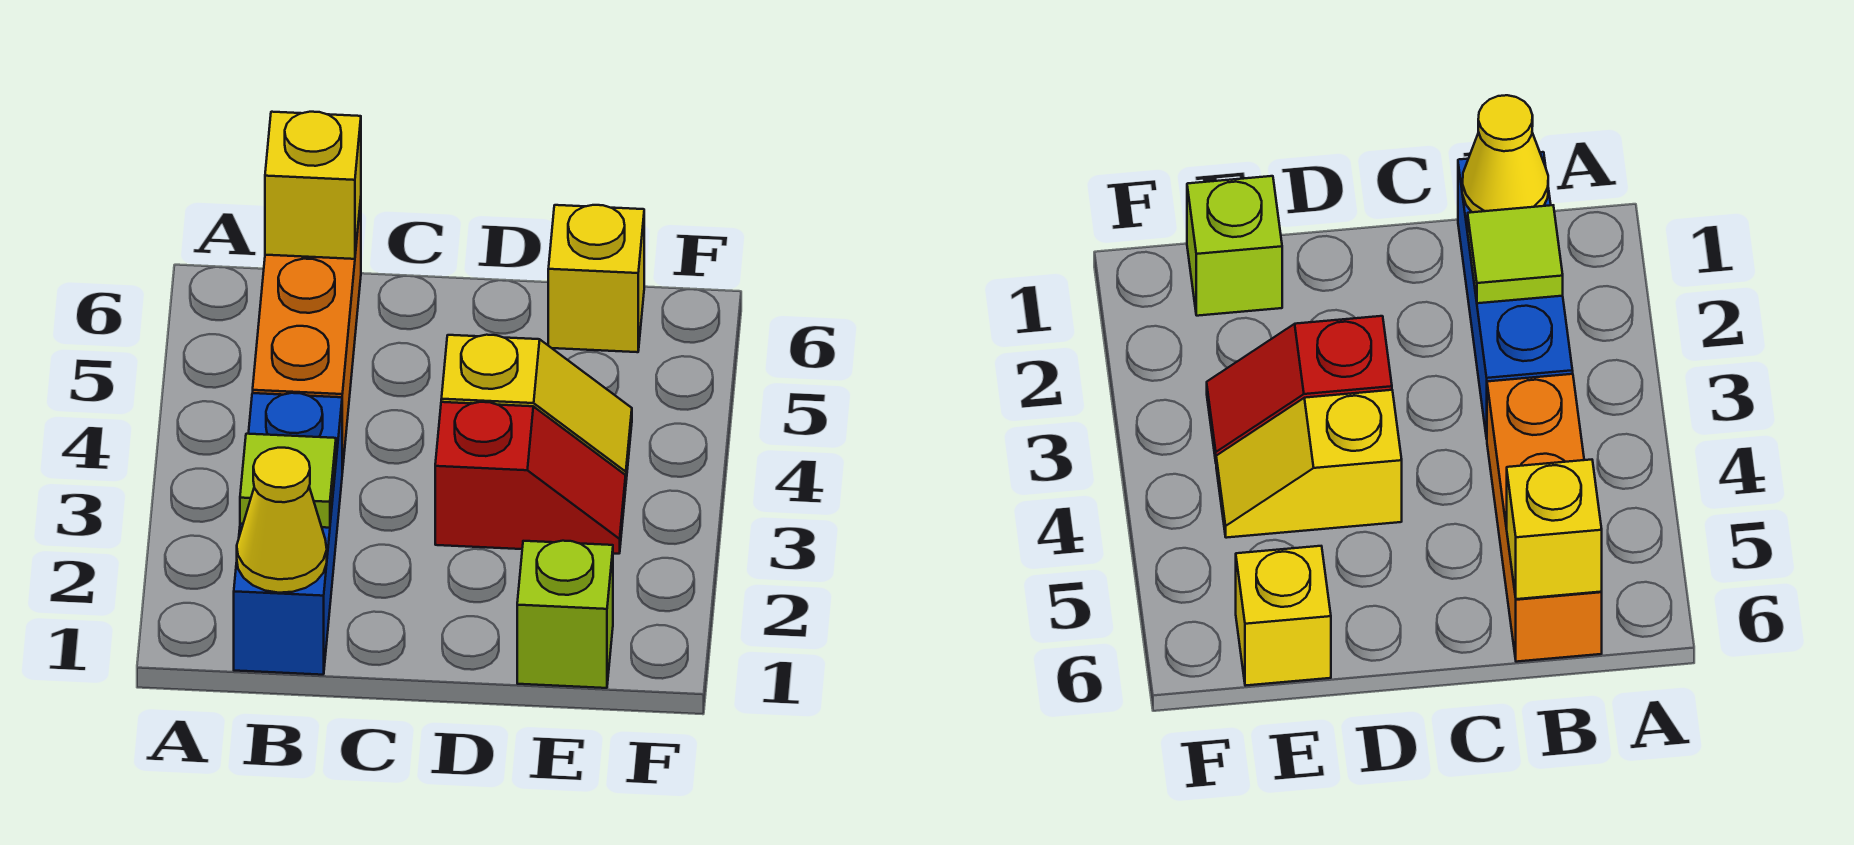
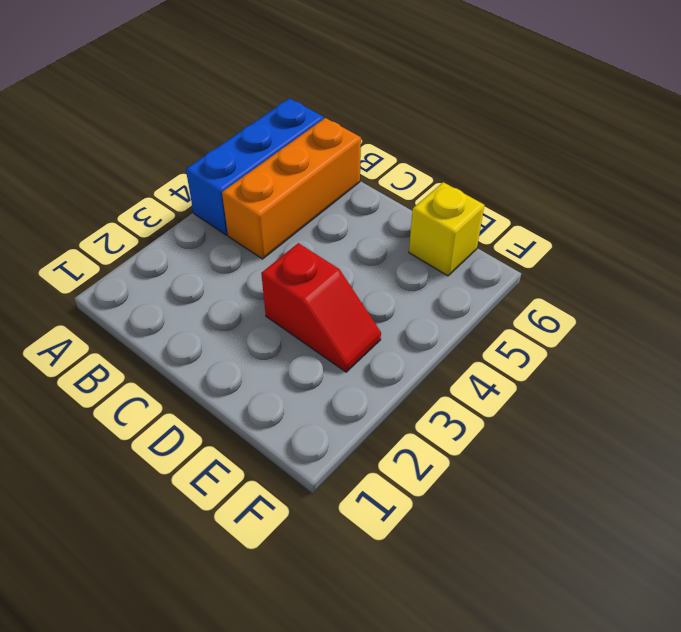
blue 1x3 brick [186,98,324,235] -> blue 1x3 brick moved to [234,393,342,675]
none -> yellow 1x2 slope [441,335,632,480]
none -> lime 1x1 brick [517,541,613,688]

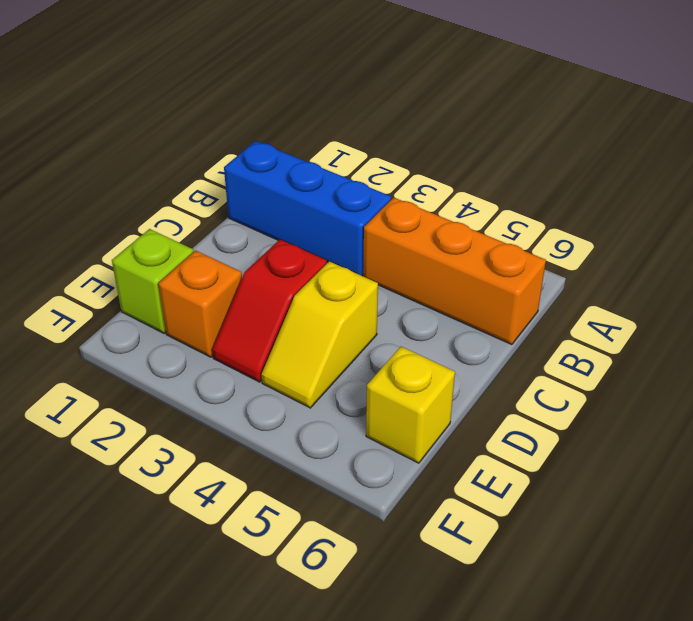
orange 1x1 brick [159,251,242,357] -> none
none -> yellow 1x1 cone [237,448,327,593]
none -> lime 1x1 tile [240,434,336,528]

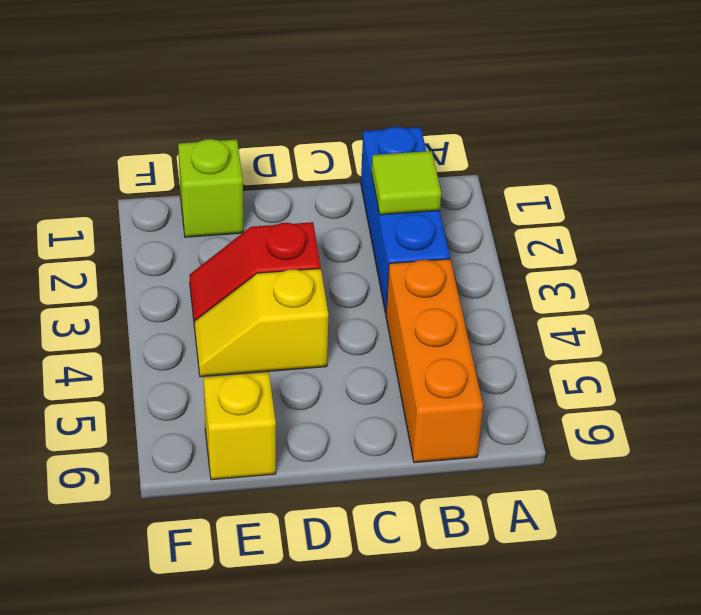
none -> yellow 1x1 cone [237,448,327,593]
none -> yellow 1x1 brick [265,112,361,259]

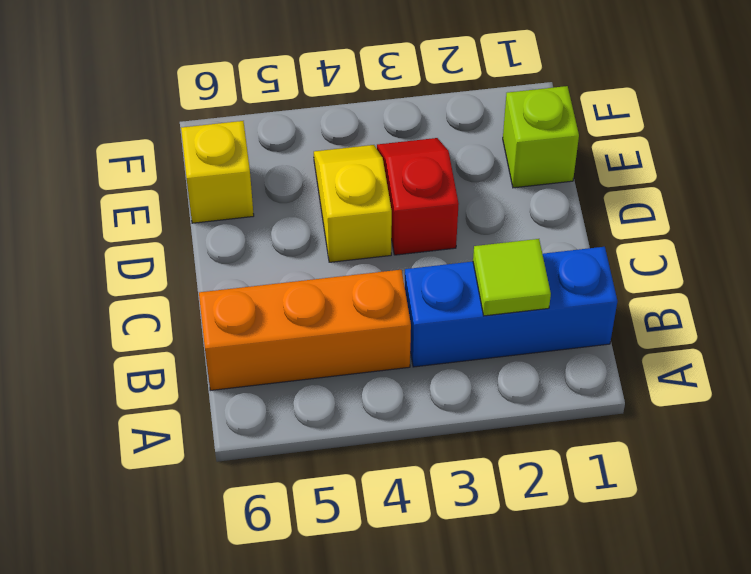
none -> yellow 1x1 cone [237,448,327,593]
none -> yellow 1x1 brick [265,112,361,259]

